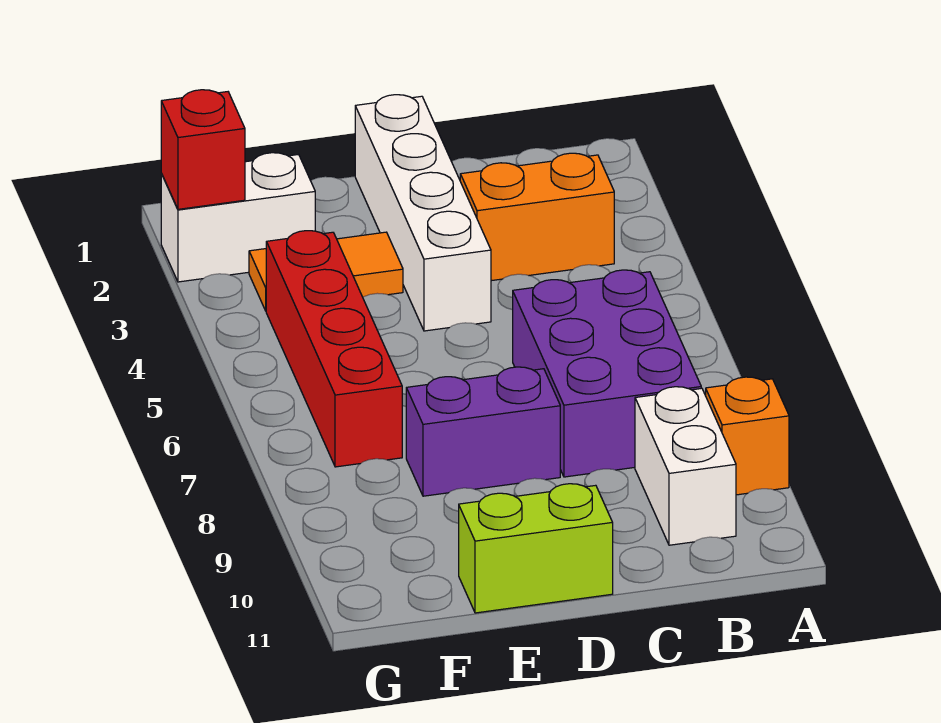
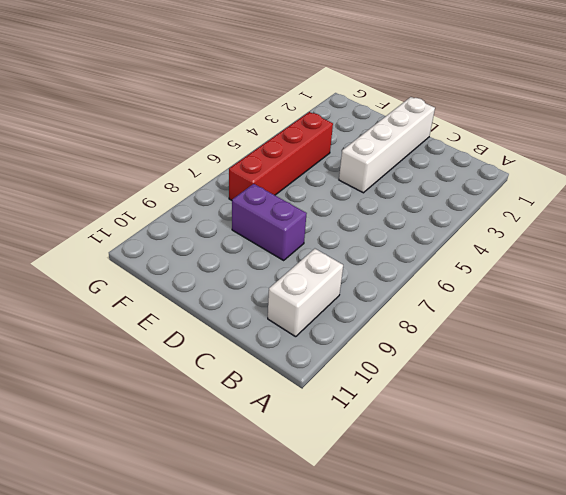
none -> orange 1x1 brick [706,377,789,495]
none -> orange 1x2 brick [460,153,614,281]

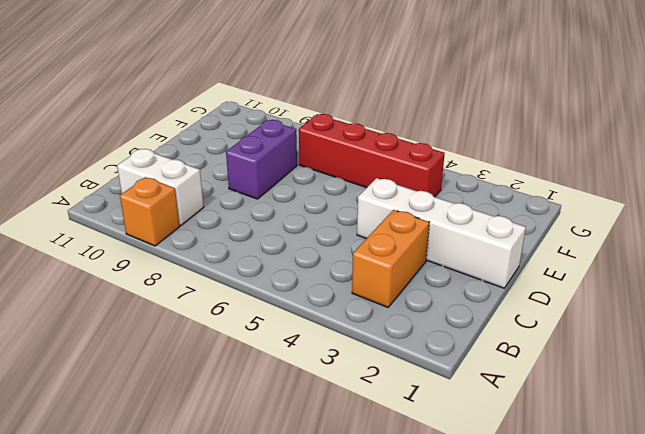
none -> purple 2x3 brick [513,270,701,477]
none -> lime 1x2 brick [459,484,613,613]

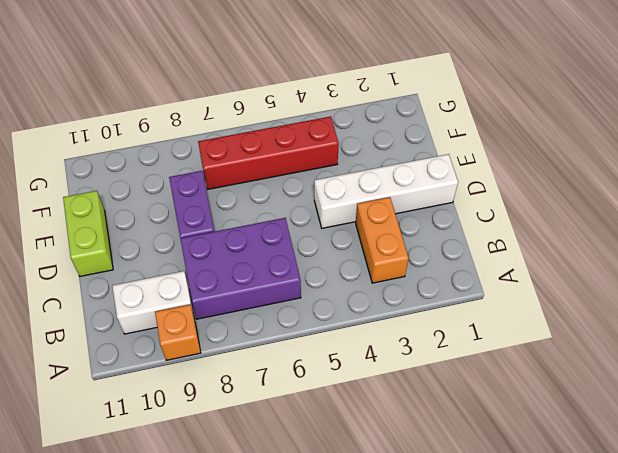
none -> orange 1x2 tile [249,232,403,311]
none -> white 1x2 brick [161,153,315,282]

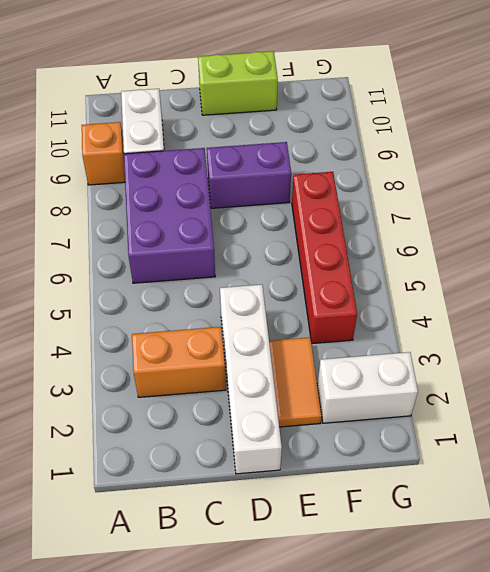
orange 1x2 tile [269,337,322,427] -> orange 1x2 tile turned to [249,232,403,311]
none -> red 1x1 brick [161,90,245,209]

